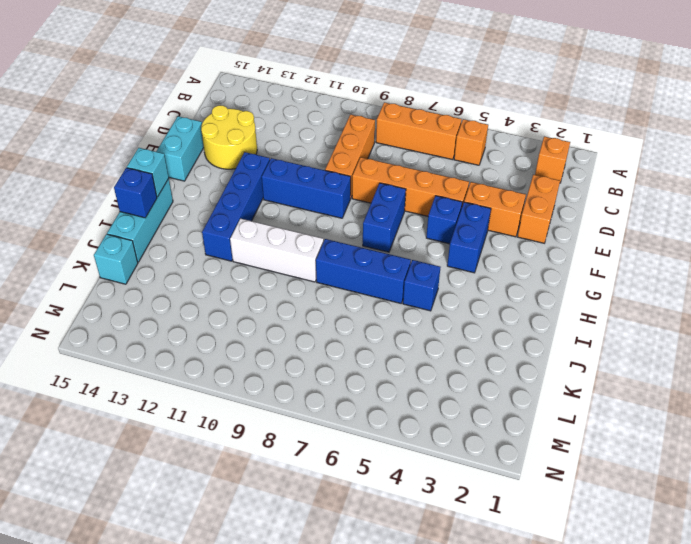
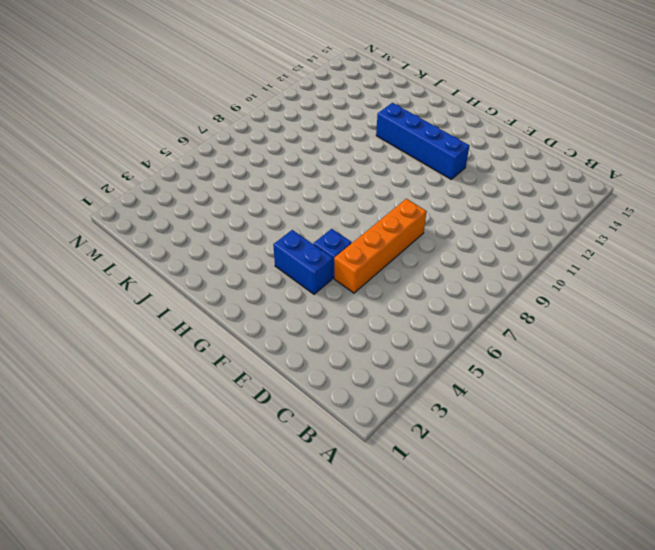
none -> orange 1x1 brick [535,137,570,183]
none -> orange 1x1 brick [454,119,488,165]
none -> orange 1x3 brick [376,102,462,160]

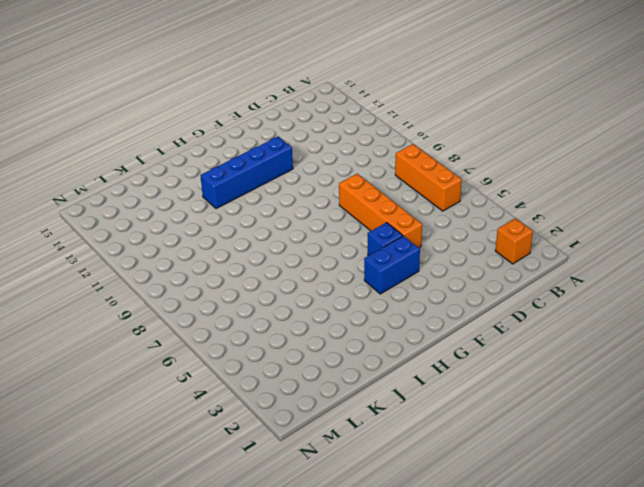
none -> orange 1x1 brick [454,119,488,165]
none -> orange 1x3 brick [325,115,375,198]
none -> orange 1x2 brick [518,175,560,243]

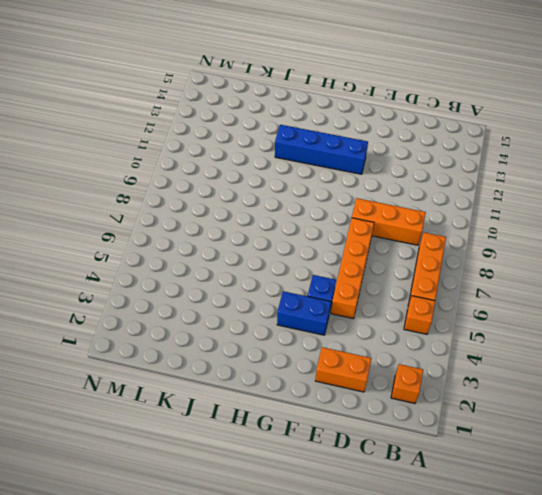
none -> yellow 2x2 round brick [201,105,257,169]
none -> orange 1x2 brick [464,182,526,237]
none -> cyan 1x2 brick [156,116,204,181]

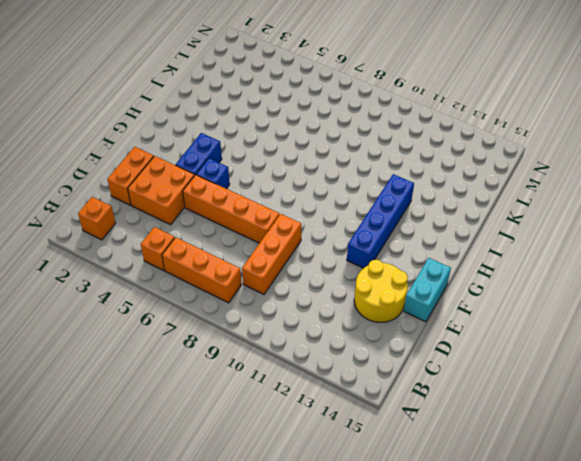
orange 2x2 brick [128,156,195,225] -> orange 1x2 brick [464,182,526,237]
none -> blue 1x2 brick [363,183,406,252]
none -> blue 1x3 brick [262,158,351,218]
none -> cyan 1x3 brick [107,179,173,262]

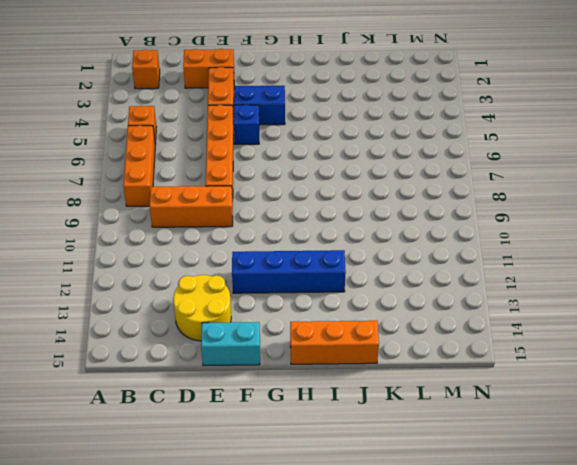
orange 1x3 brick [290,321,379,364] -> cyan 1x3 brick [107,179,173,262]
none -> blue 1x2 brick [363,183,406,252]
none -> blue 1x3 brick [262,158,351,218]
none -> blue 1x1 brick [403,260,440,311]

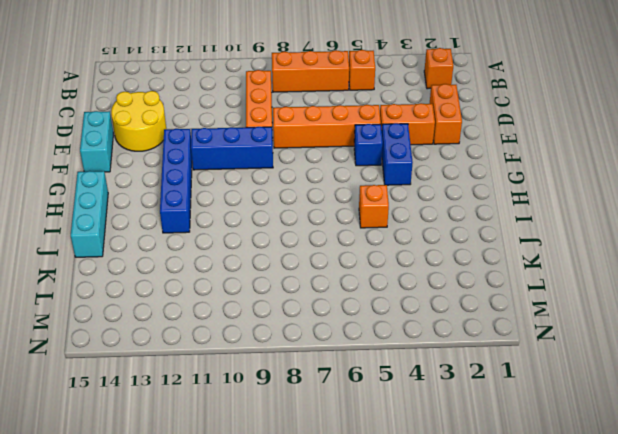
orange 1x1 brick [359,185,389,228] -> blue 1x1 brick [403,260,440,311]
none -> blue 1x2 brick [363,183,406,252]
none -> blue 1x3 brick [316,239,411,303]
none -> white 1x3 brick [230,219,324,282]

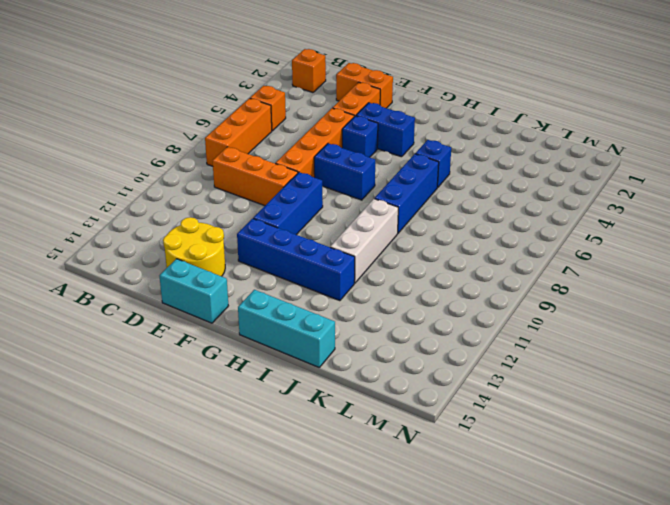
none -> cyan 1x1 brick [94,234,138,284]
none -> cyan 1x1 brick [127,148,169,197]
none -> blue 1x1 brick [114,168,157,218]

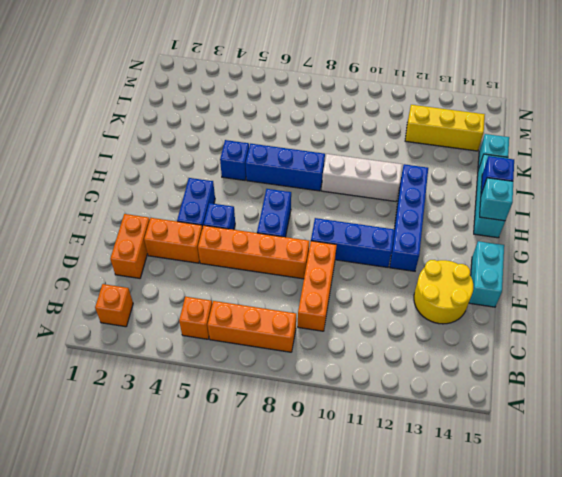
yellow 1x3 brick [405,105,485,151] -> none

